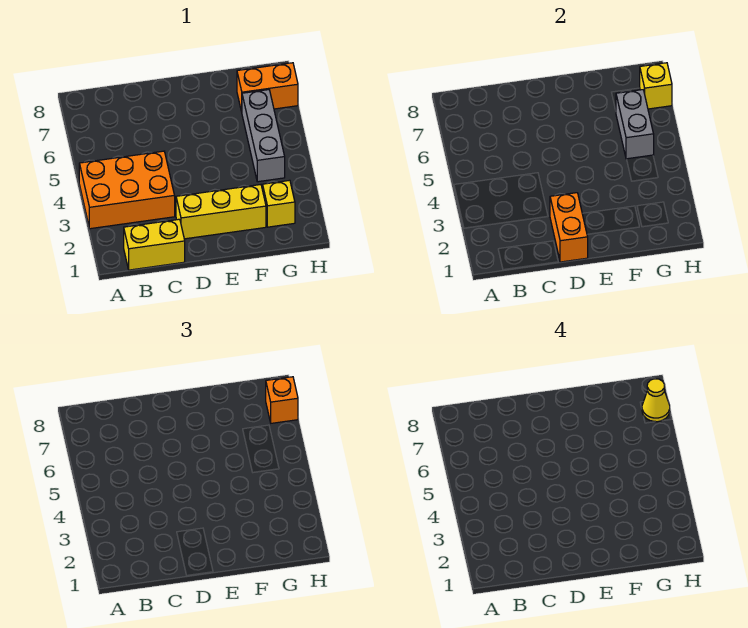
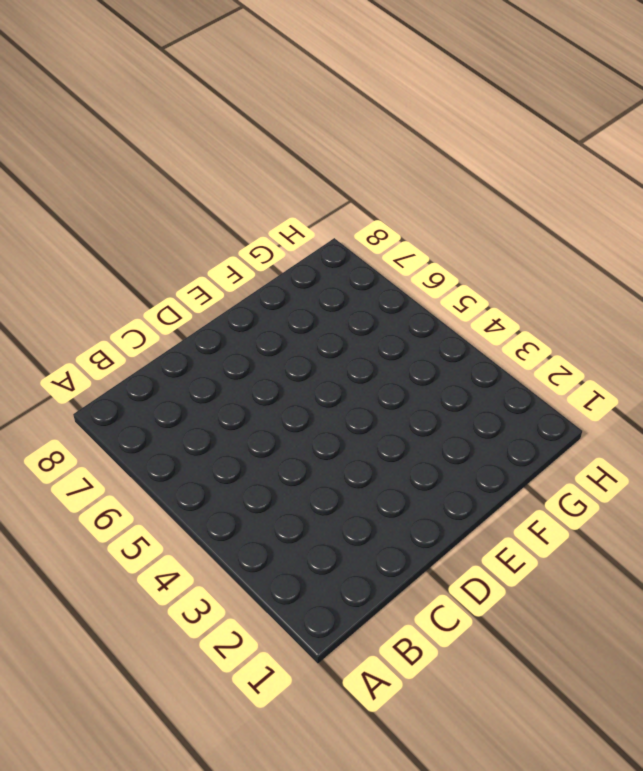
none -> orange 2x3 brick [79,151,175,229]
none -> yellow 1x2 brick [124,219,185,270]

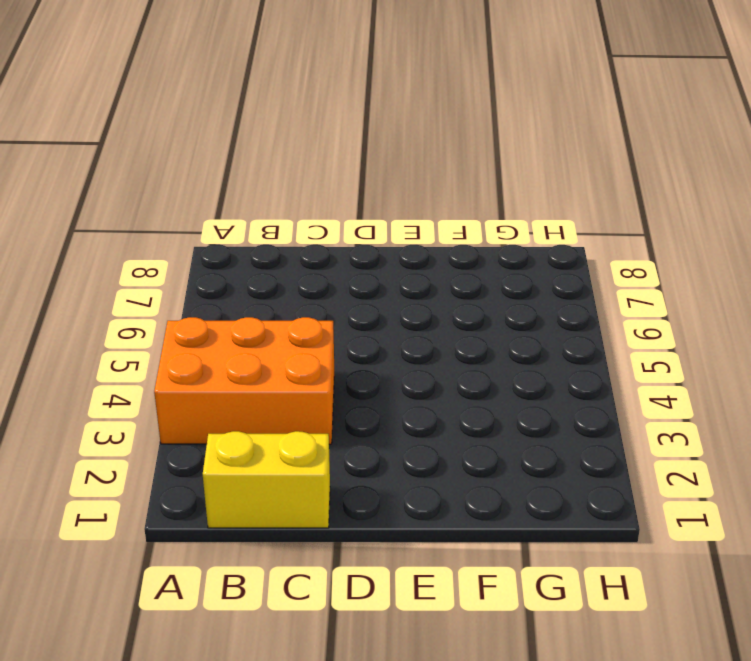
none -> yellow 1x3 brick [176,185,266,239]
none -> yellow 1x1 brick [263,180,295,227]

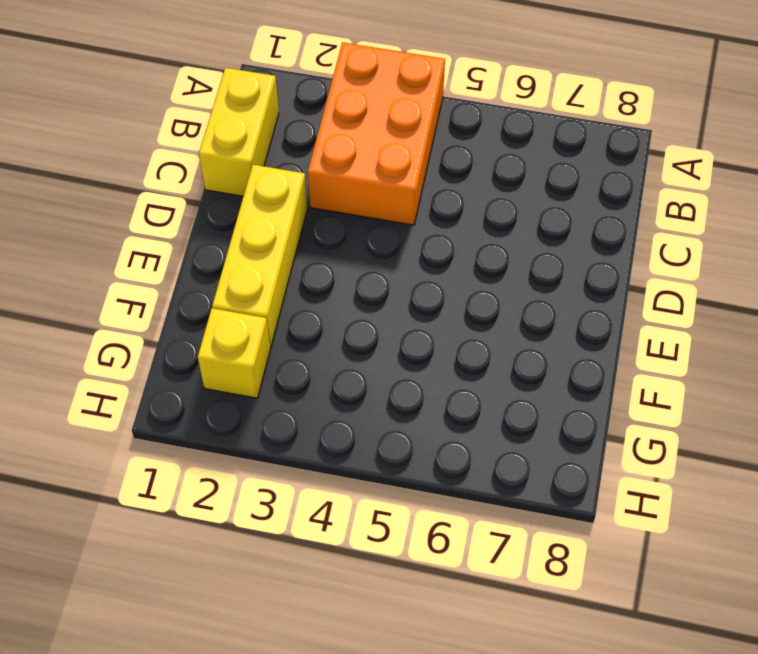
none -> grey 1x3 brick [242,90,285,182]
none -> orange 1x2 brick [237,63,298,112]

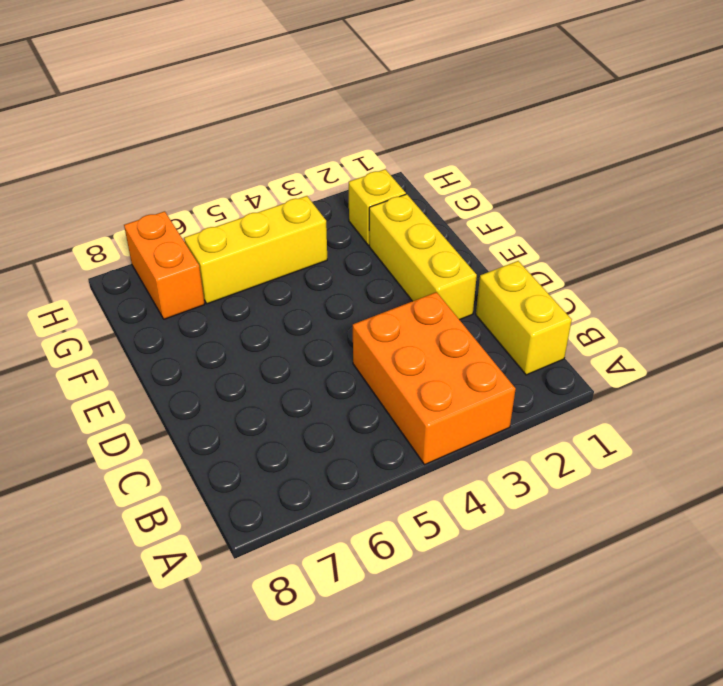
yellow 1x3 brick [184,196,327,304] -> grey 1x3 brick [242,90,285,182]
none -> orange 1x2 brick [550,193,588,262]
none -> grey 1x2 brick [616,90,654,159]

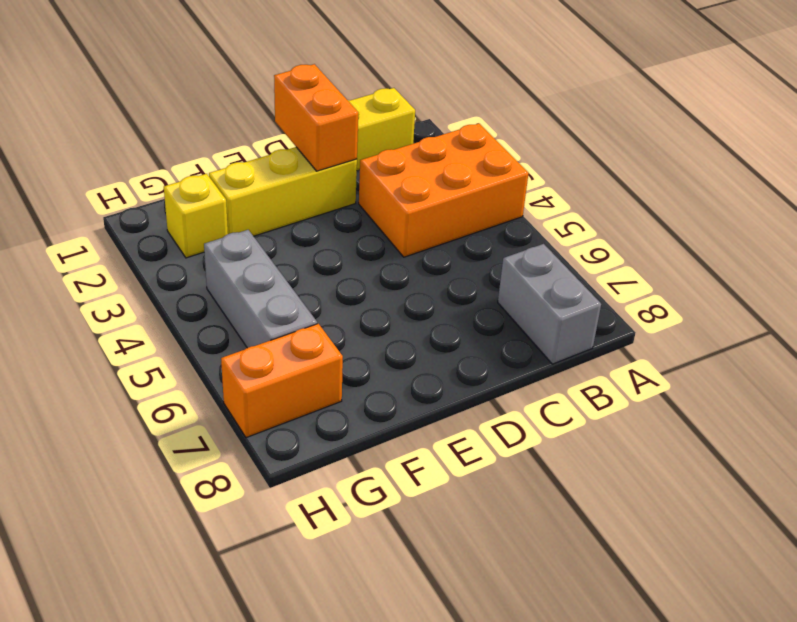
grey 1x2 brick [498,244,601,364] -> grey 1x2 brick moved to [616,90,654,159]
none -> yellow 1x1 brick [640,63,672,109]
none -> orange 1x1 brick [266,377,298,423]

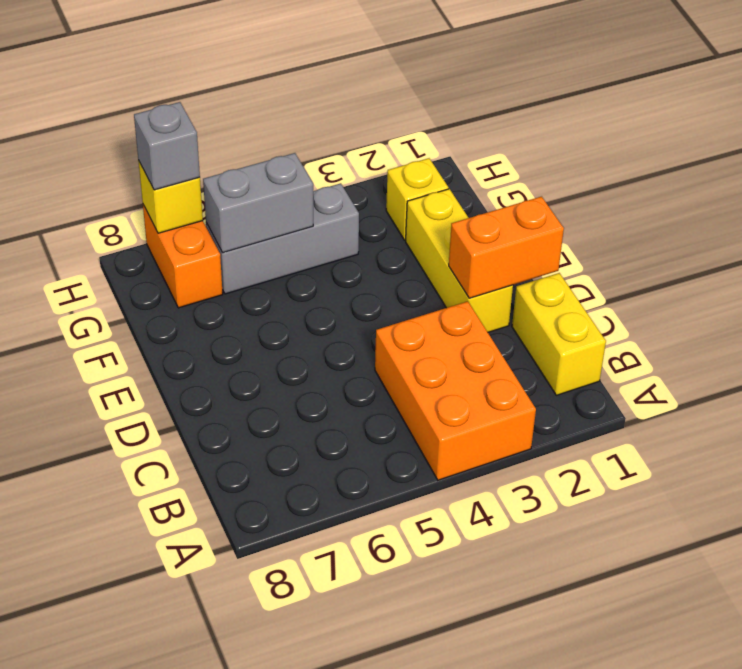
grey 1x1 brick [134,102,200,190] -> orange 1x1 brick [266,377,298,423]
none -> yellow 1x1 cone [642,379,670,422]

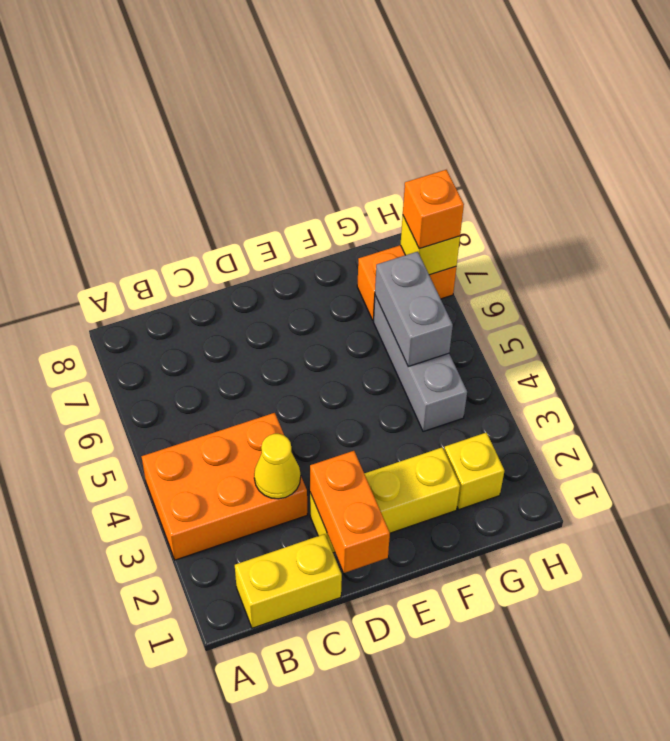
yellow 1x1 cone [254,434,301,499] -> yellow 1x1 cone moved to [642,379,670,422]

